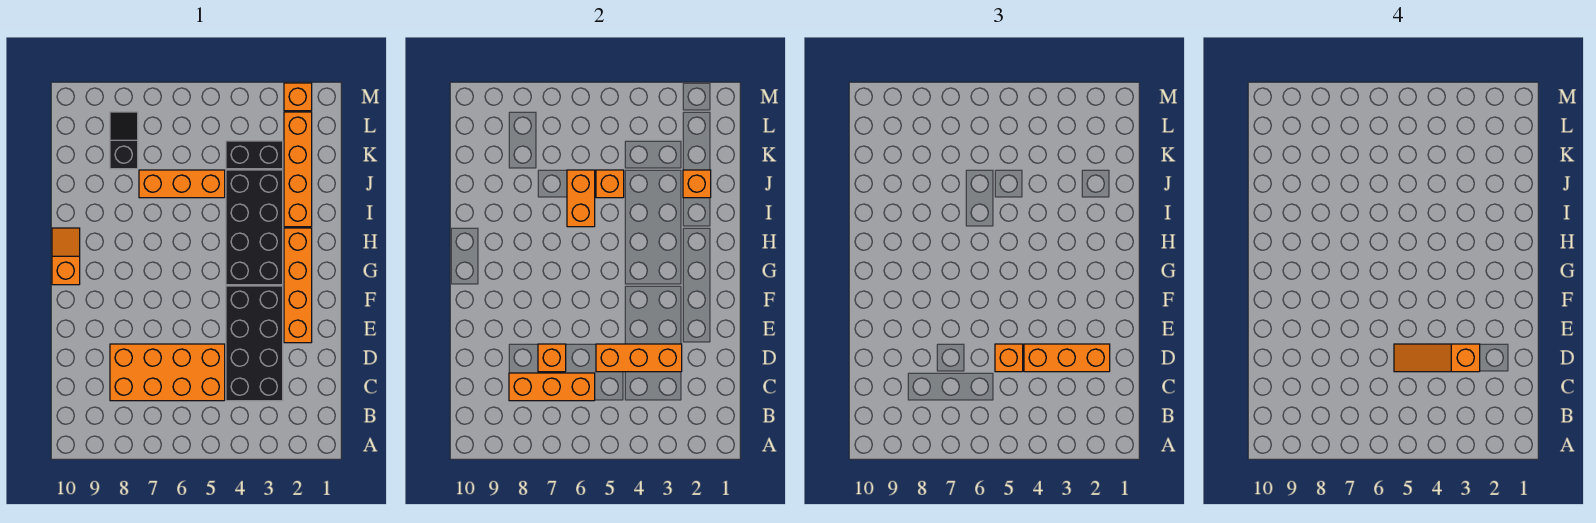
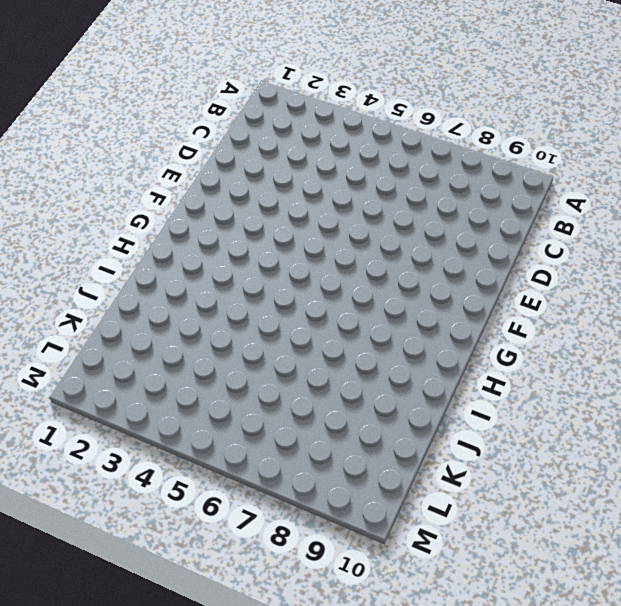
none -> black 2x4 brick [226,286,283,401]
none -> orange 2x4 brick [110,344,225,401]
none -> orange 1x4 brick [284,228,312,343]

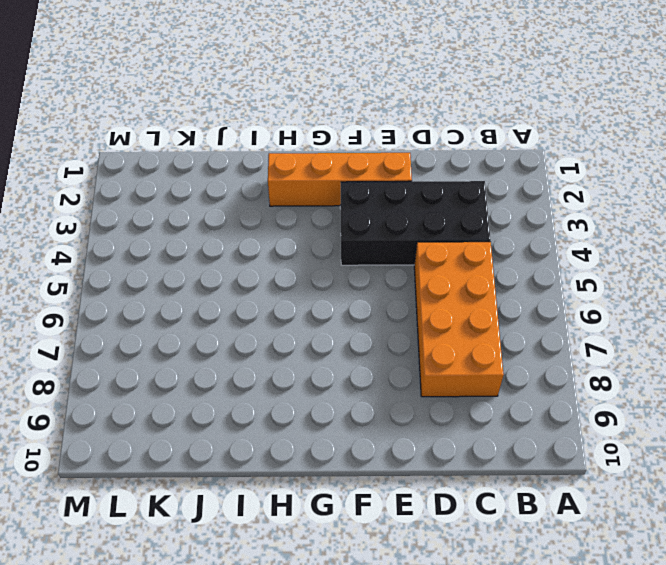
none -> black 2x4 brick [226,170,283,285]
none -> orange 1x2 slope [52,228,80,285]
none -> orange 1x4 brick [284,112,312,227]

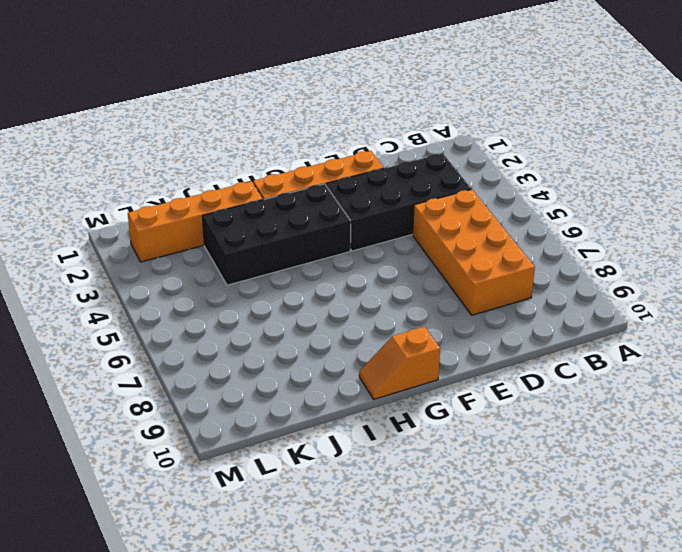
none -> orange 1x3 brick [139,170,225,198]
none -> black 1x2 brick [226,141,283,169]
none -> black 1x2 slope [110,112,138,169]

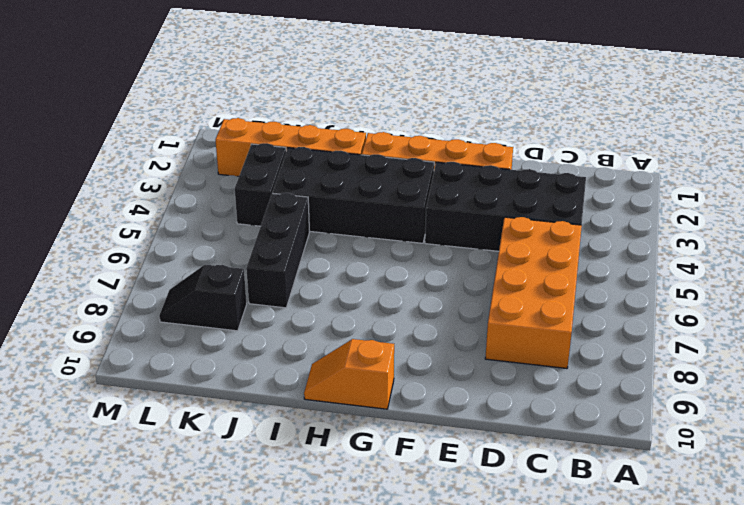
black 1x3 brick [246,193,309,308] -> orange 1x3 brick [139,170,225,198]
none -> orange 1x1 brick [284,83,312,111]
none -> orange 1x3 brick [509,373,595,401]
none -> orange 1x3 brick [596,344,682,372]

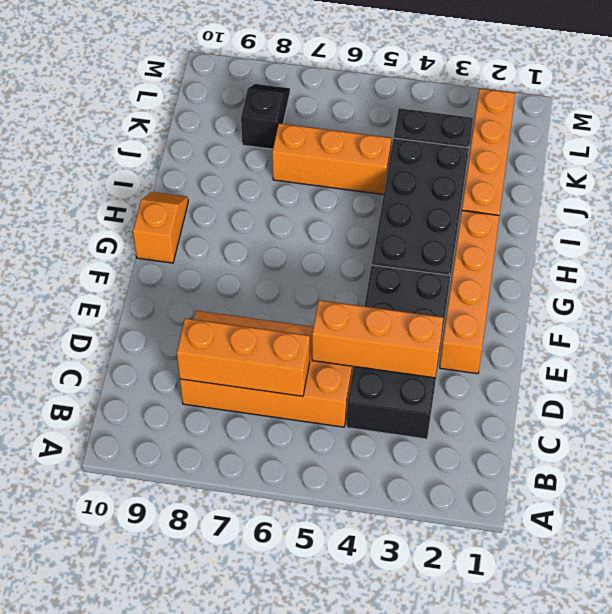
none -> orange 1x1 brick [284,83,312,111]
none -> orange 1x1 brick [538,344,566,372]
none -> orange 1x2 brick [567,170,595,227]

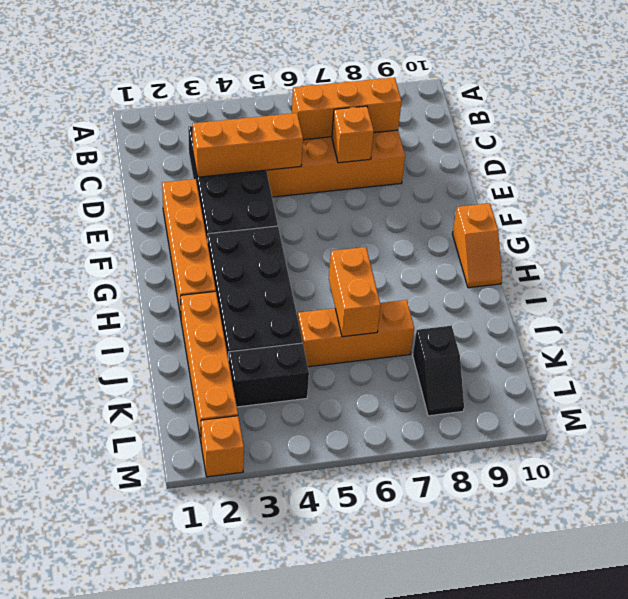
none -> orange 1x1 brick [683,170,711,198]
none -> orange 1x1 brick [596,170,624,198]
none -> orange 1x3 brick [1024,344,1110,372]

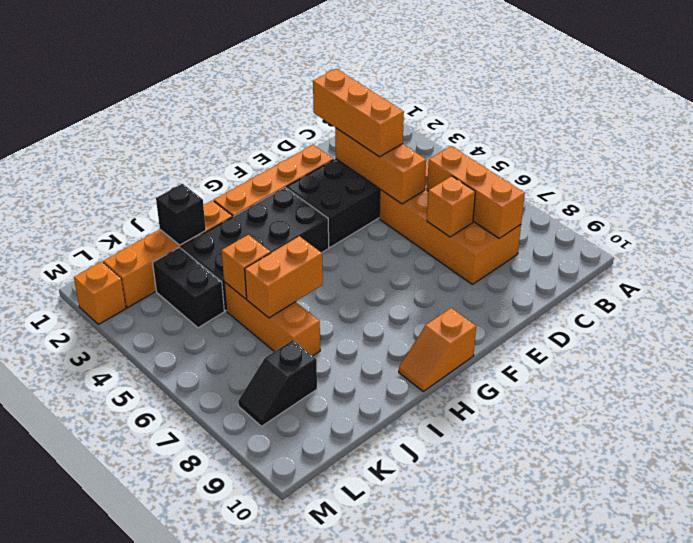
black 1x1 brick [156,184,206,245] -> orange 1x1 brick [683,170,711,198]
none -> orange 1x1 brick [995,344,1023,372]
none -> orange 1x3 slope [1394,344,1480,372]

